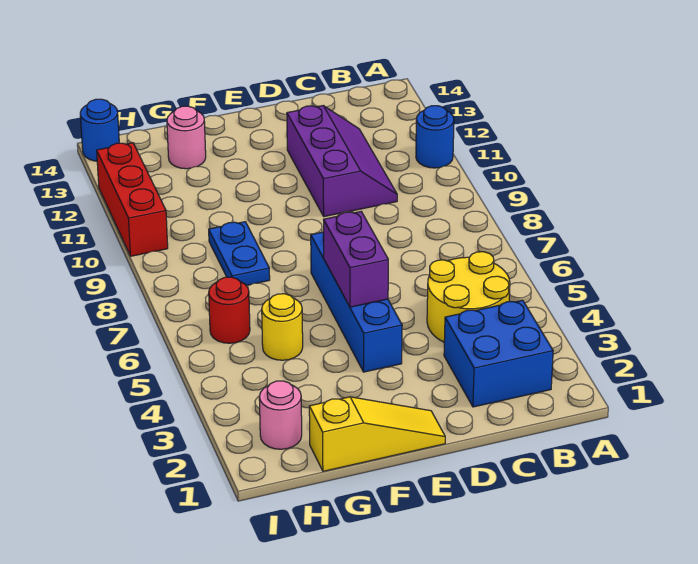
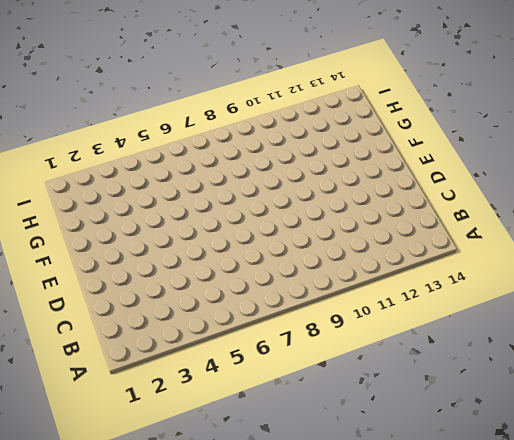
none -> blue 1x1 round brick [416,106,454,168]
none -> blue 2x2 brick [444,300,553,407]
none -> yellow 2x2 round brick [427,252,510,342]

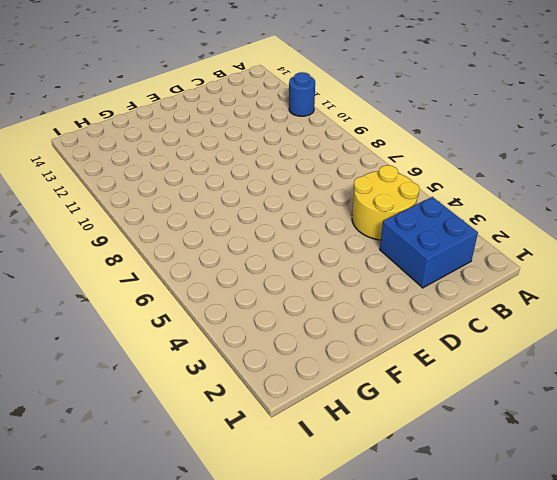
none -> purple 2x3 slope [287,106,397,217]
none -> yellow 1x3 slope [309,397,445,471]
none -> blue 1x4 brick [311,232,402,372]

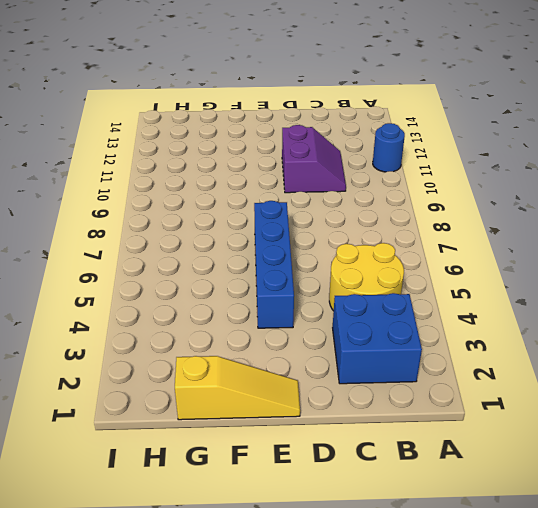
purple 2x2 slope [282,125,346,193] -> purple 2x3 slope [287,106,397,217]
none -> yellow 1x1 round brick [262,294,303,360]
none -> blue 1x2 plate [209,222,270,285]
none -> pink 1x1 round brick [167,106,206,169]

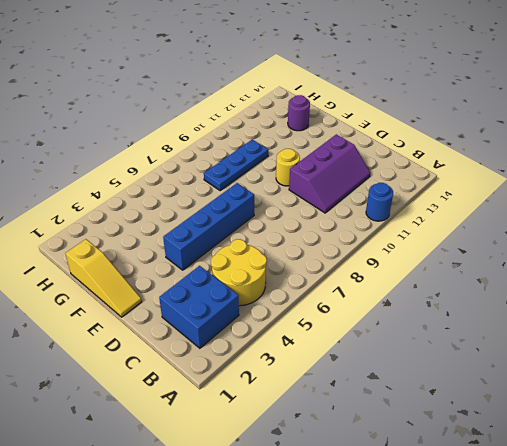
yellow 1x1 round brick [276,149,300,186] -> yellow 1x1 round brick moved to [262,294,303,360]
blue 1x3 plate [204,139,268,191] -> blue 1x2 plate [209,222,270,285]
purple 1x1 round brick [288,95,310,131] -> pink 1x1 round brick [167,106,206,169]
none -> pink 1x1 round brick [259,381,302,449]
none -> red 1x1 round brick [209,277,250,343]
none -> red 1x3 brick [97,143,168,256]

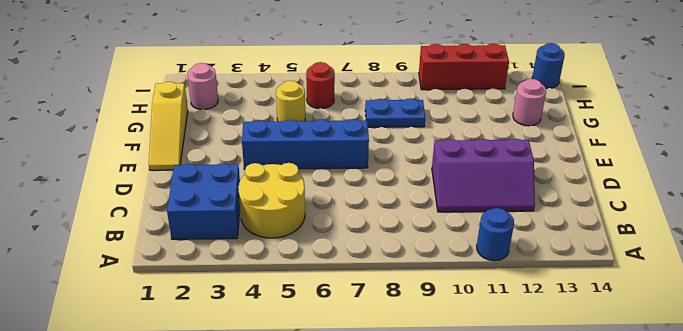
none -> purple 1x2 brick [323,212,388,307]

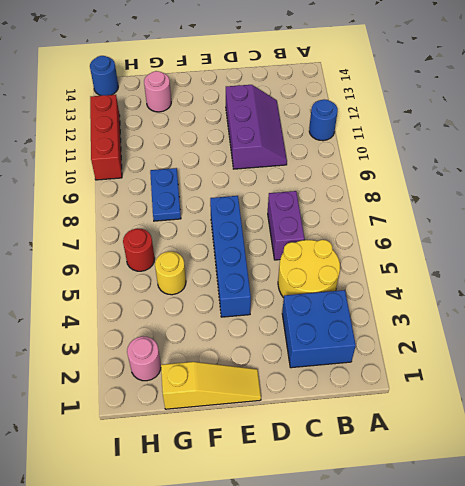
purple 1x2 brick [268,191,305,260] -> purple 1x2 brick moved to [323,212,388,307]

